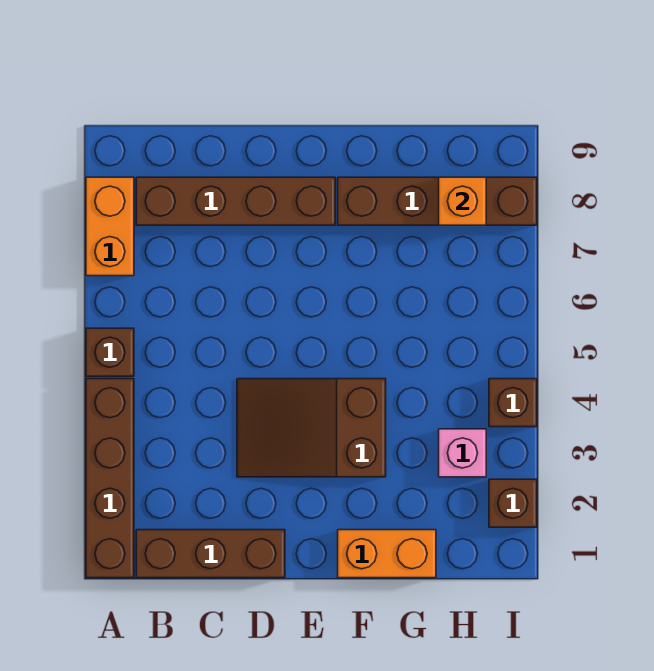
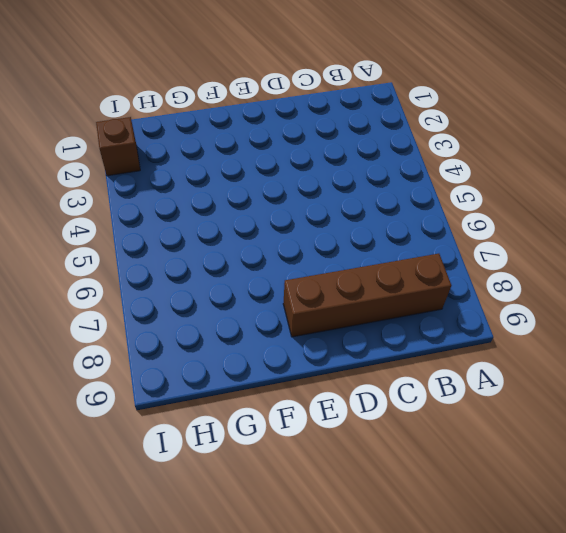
none -> brown 1x4 brick [86,379,134,578]
none -> brown 1x1 brick [86,328,134,376]
none -> orange 1x2 brick [86,177,134,276]

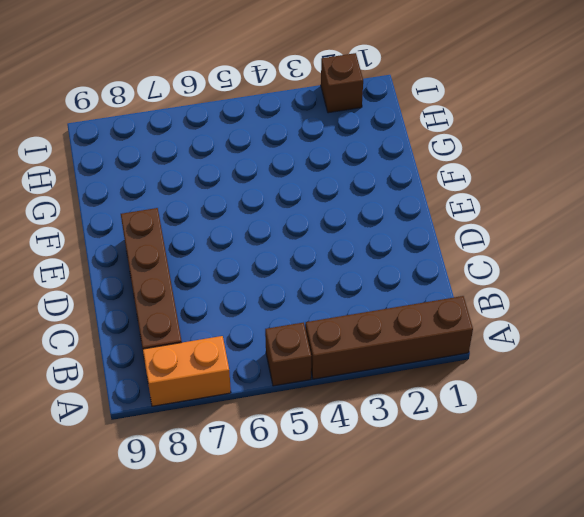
none -> brown 1x3 brick [136,530,285,578]
none -> brown 2x3 slope [237,379,386,477]
none -> orange 1x2 brick [338,530,436,578]

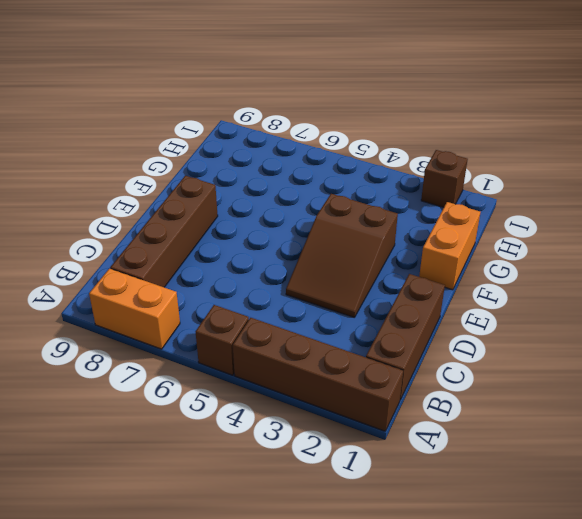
none -> brown 1x4 brick [338,177,537,225]
none -> pink 1x1 brick [439,429,486,477]
none -> brown 1x1 brick [489,379,537,427]

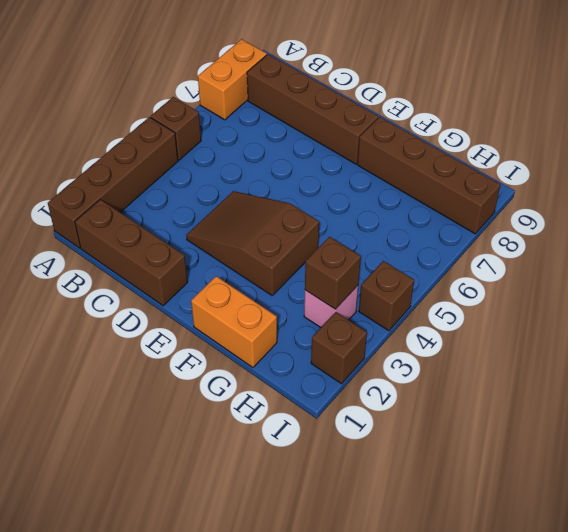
brown 1x1 brick [305,237,361,309] -> none
none -> orange 1x1 brick [439,177,486,225]

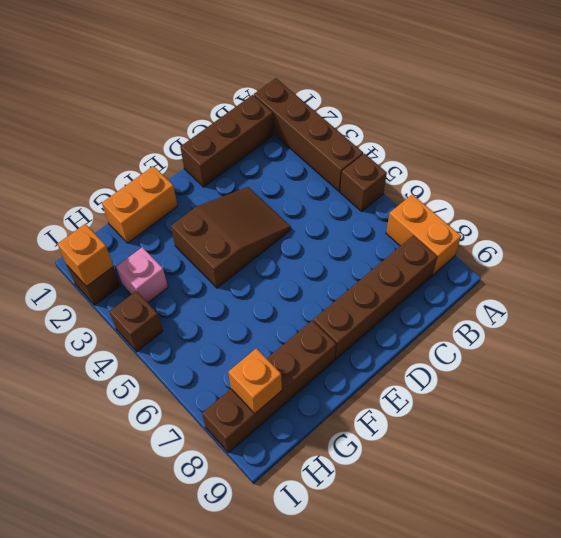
orange 1x1 brick [58,224,113,287] -> none

